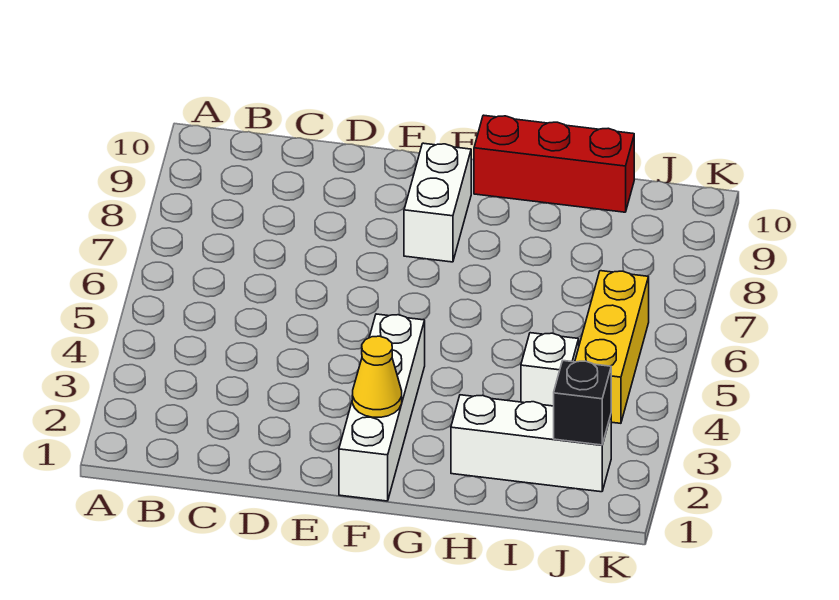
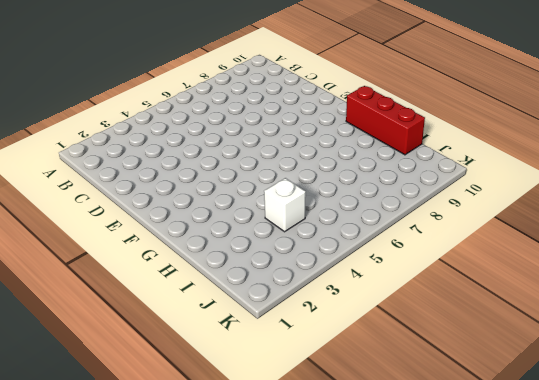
none -> white 1x4 brick [339,314,425,501]
none -> white 1x2 brick [404,143,471,262]

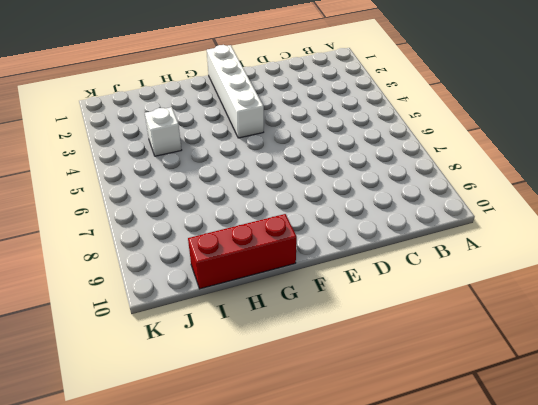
none -> white 1x2 brick [404,143,471,262]
none -> white 1x3 brick [451,395,611,492]

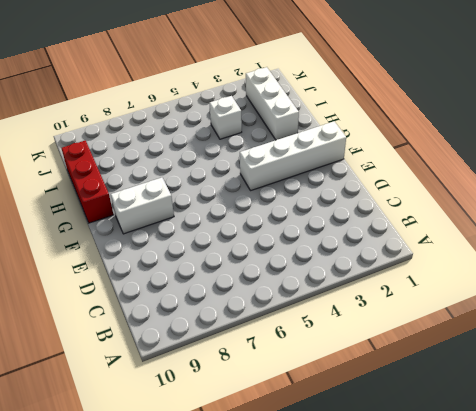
none -> yellow 1x3 brick [575,271,649,423]
none -> yellow 1x1 cone [352,336,402,417]

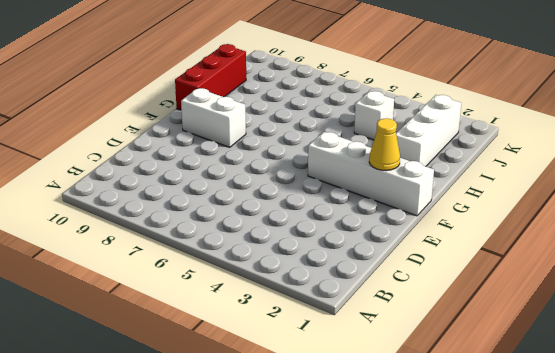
none -> yellow 1x3 brick [575,271,649,423]
none -> black 1x1 brick [554,361,611,445]

